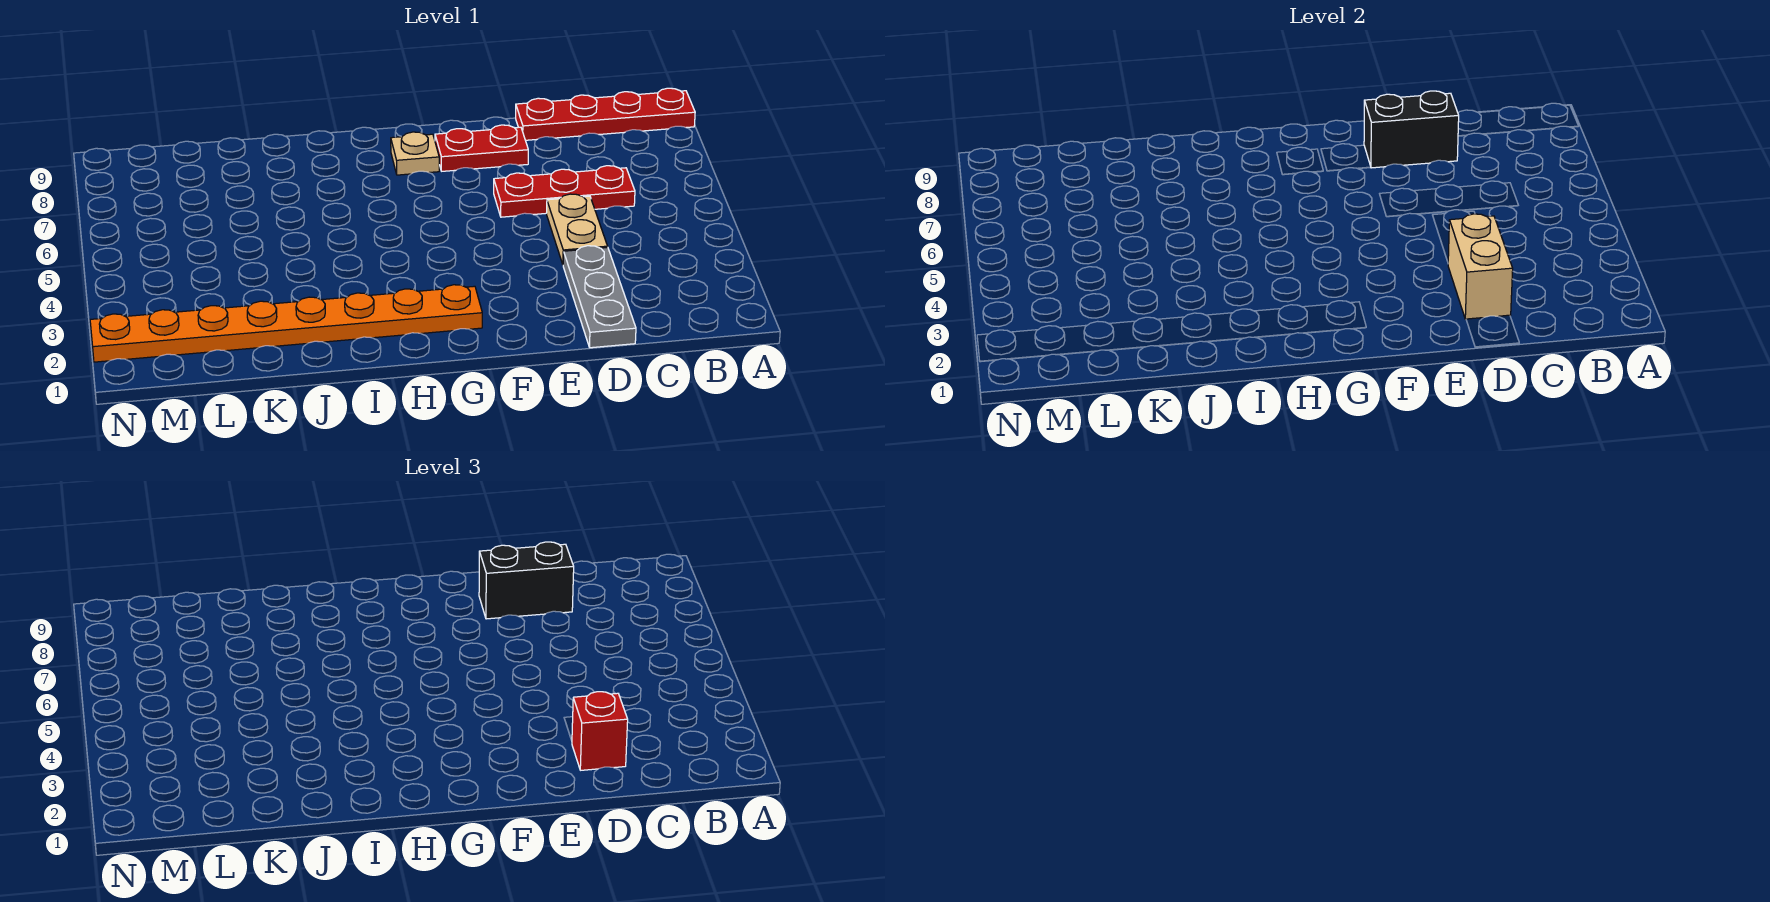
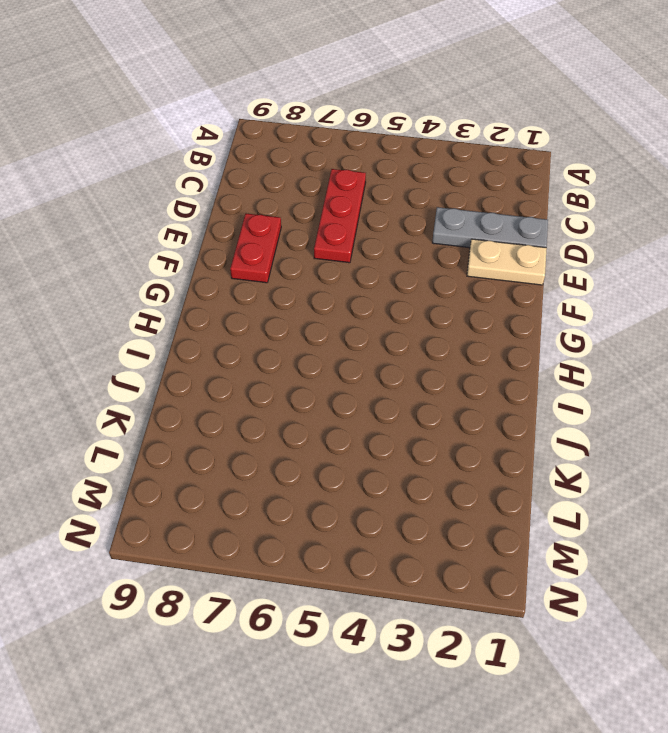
tan 1x2 plate [467,239,547,285] -> tan 1x2 plate moved to [547,194,608,264]
none -> red 1x4 plate [516,88,695,140]
none -> orange 1x8 plate [90,285,482,362]

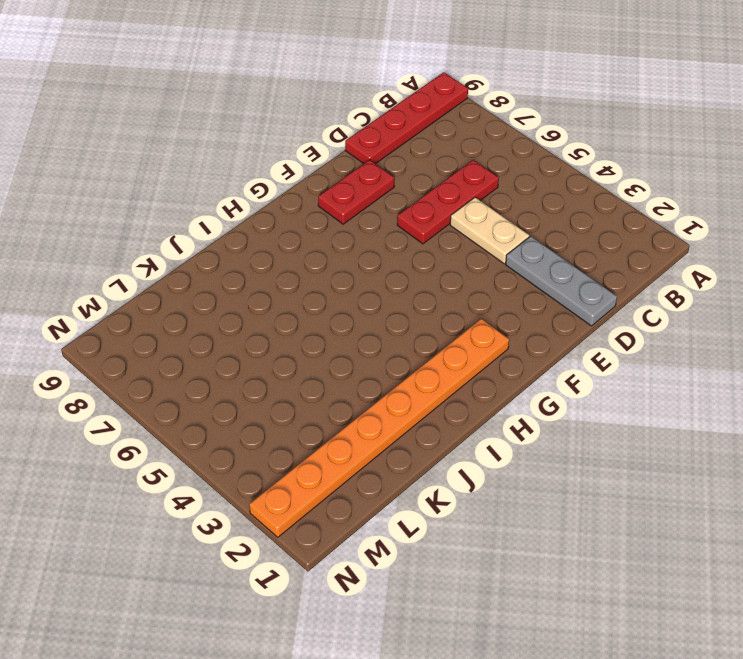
none -> tan 1x1 plate [391,132,439,175]
none -> tan 1x2 brick [1448,214,1513,319]

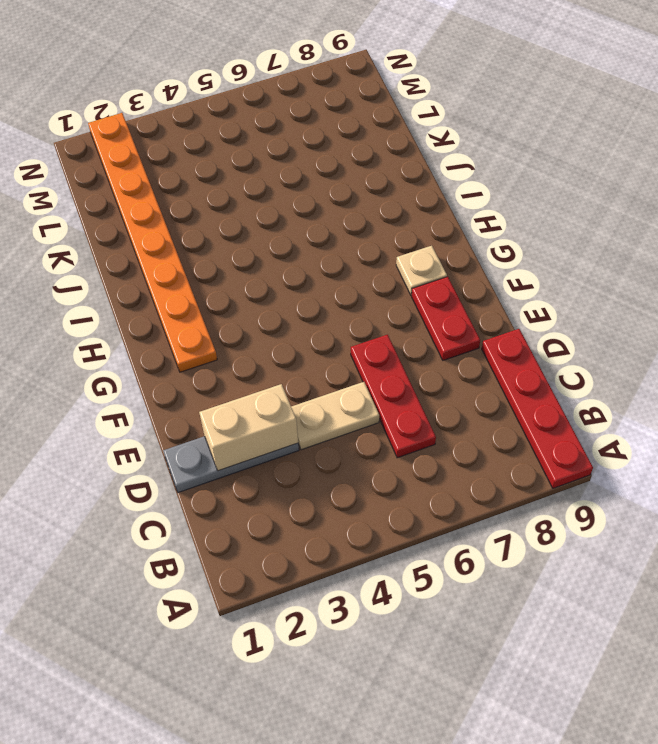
none -> black 1x2 brick [1364,91,1459,168]
none -> red 1x1 brick [572,692,628,770]

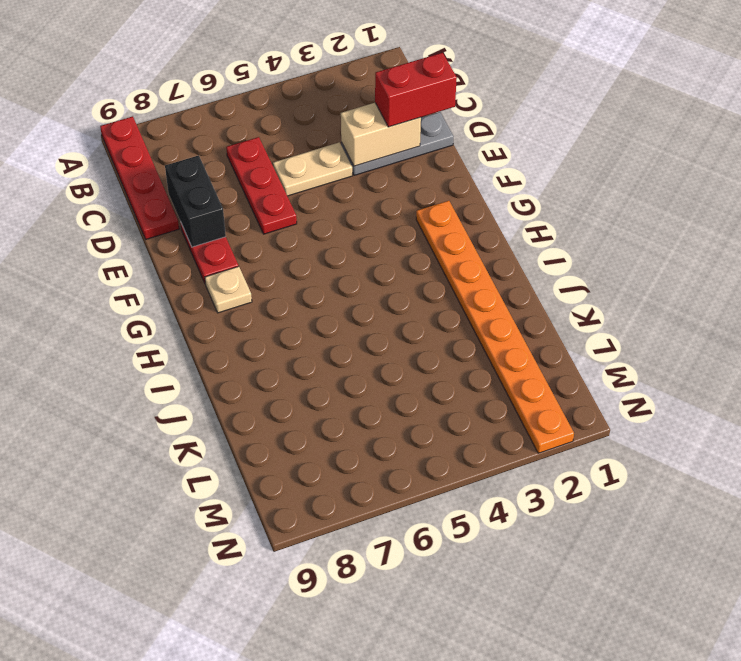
red 1x2 brick [375,53,457,127] -> red 1x1 brick [572,692,628,770]
none -> black 1x2 brick [479,542,574,619]

